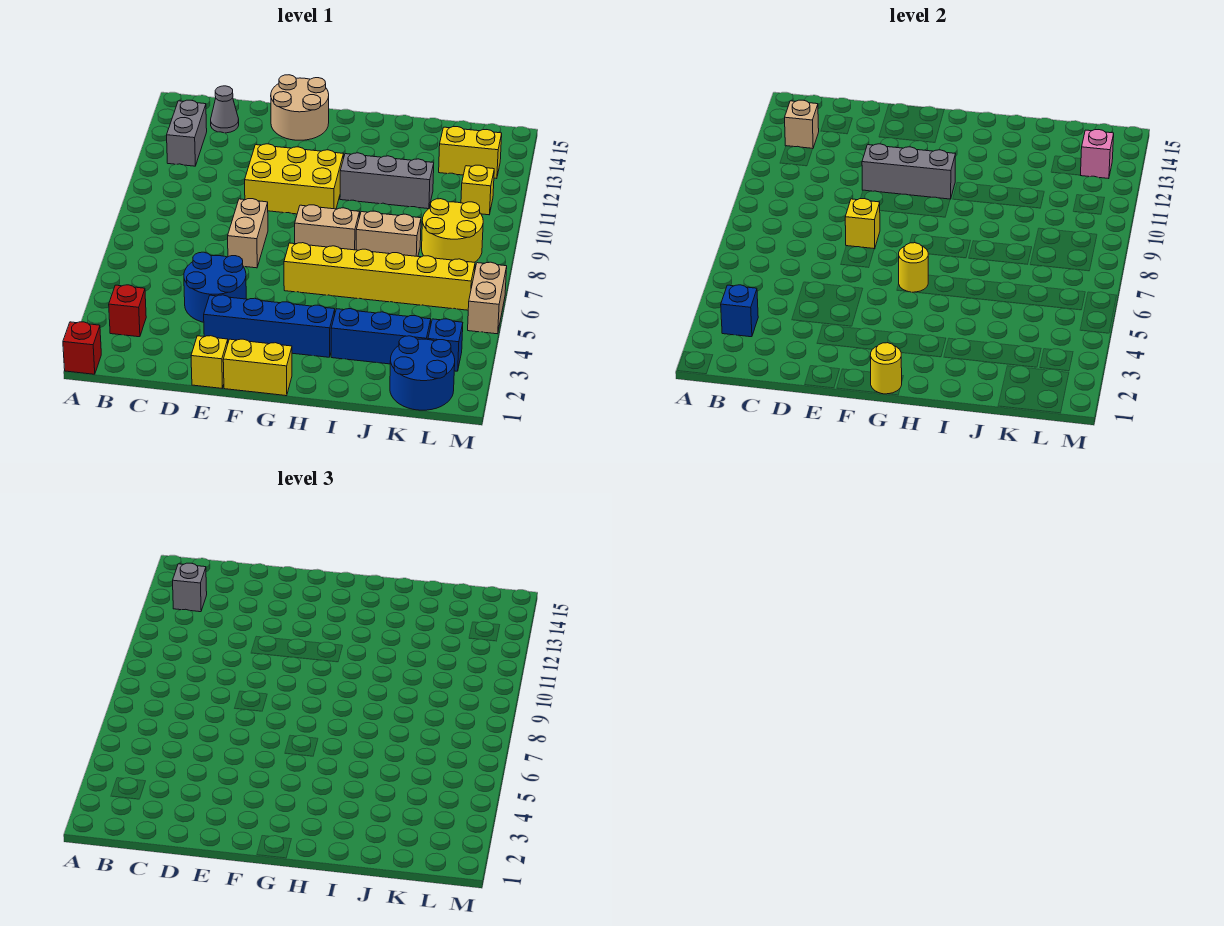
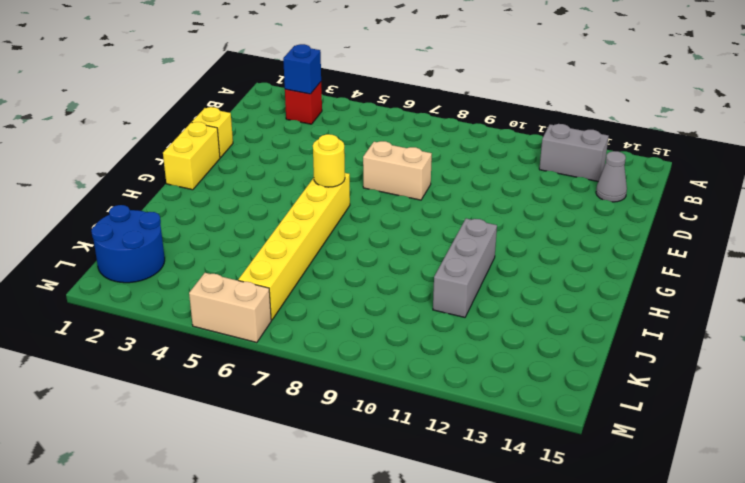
none -> red 1x1 brick [63,322,101,374]
none -> blue 2x2 round brick [184,252,246,322]
none -> blue 1x4 brick [204,295,335,357]
none -> yellow 2x3 brick [245,144,343,214]

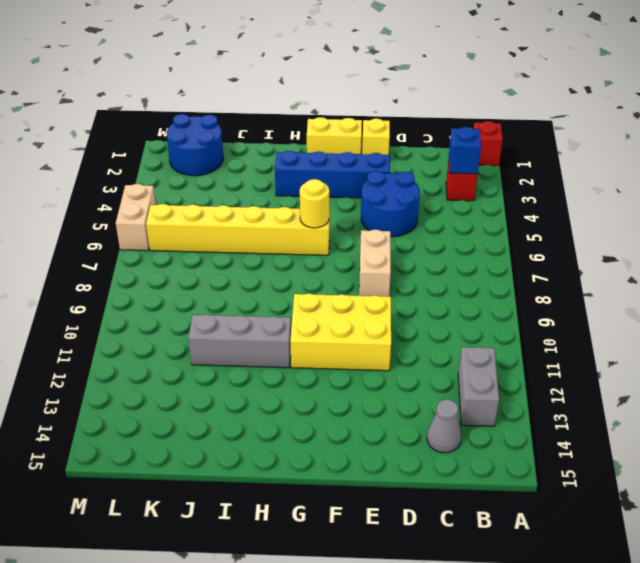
none -> tan 2x2 round brick [271,75,329,140]
none -> tan 1x2 brick [295,205,360,250]
none -> blue 1x3 brick [331,309,431,364]
none -> tan 1x2 brick [356,211,421,256]

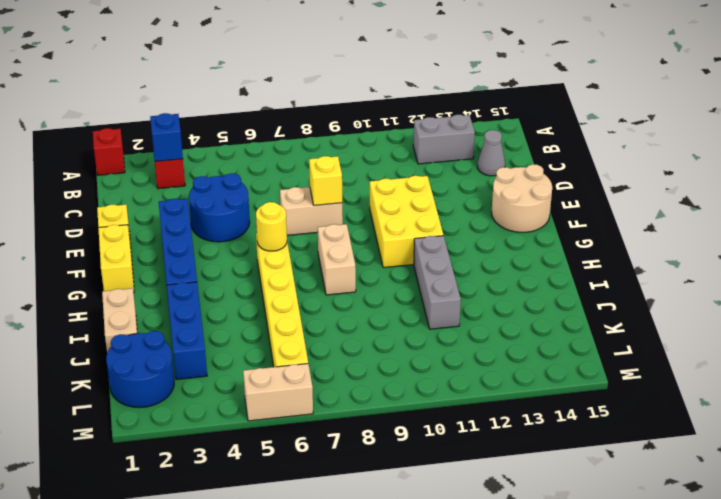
tan 1x2 brick [102,288,137,352] -> tan 1x2 brick moved to [356,211,421,256]
none -> yellow 2x2 round brick [422,199,483,262]
none -> yellow 1x2 brick [439,127,502,179]
none -> blue 1x1 brick [428,319,463,371]
none -> yellow 1x1 brick [461,165,494,215]

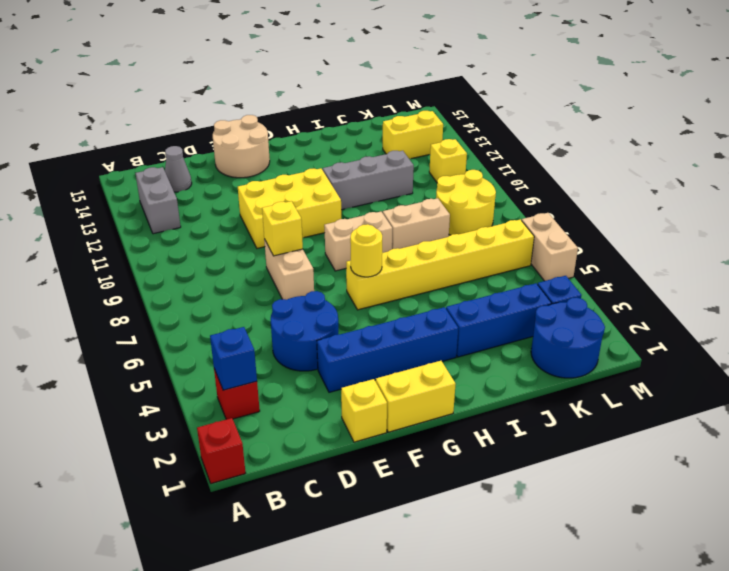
none -> tan 1x1 brick [785,100,819,148]
none -> grey 1x3 brick [862,144,955,199]
none -> yellow 1x1 round brick [870,343,902,394]
none -> pink 1x1 brick [1081,130,1114,179]

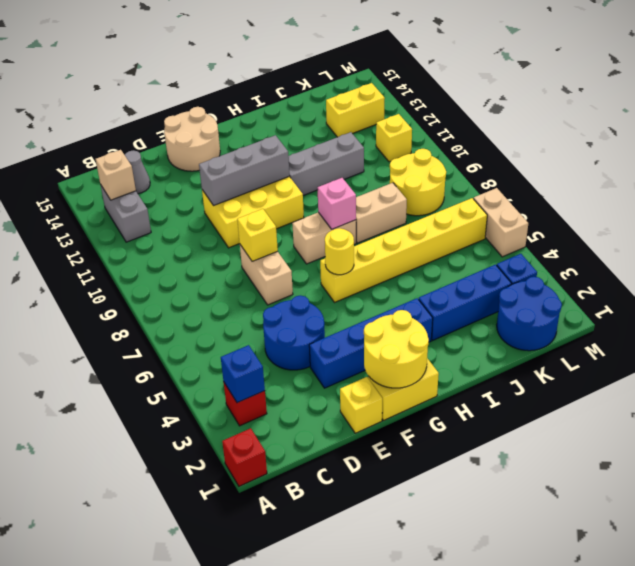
yellow 2x2 round brick [364,310,429,388] -> yellow 1x1 round brick [870,343,902,394]
pink 1x1 brick [318,178,356,229] -> pink 1x1 brick moved to [1081,130,1114,179]
none -> grey 1x1 brick [173,563,207,612]

